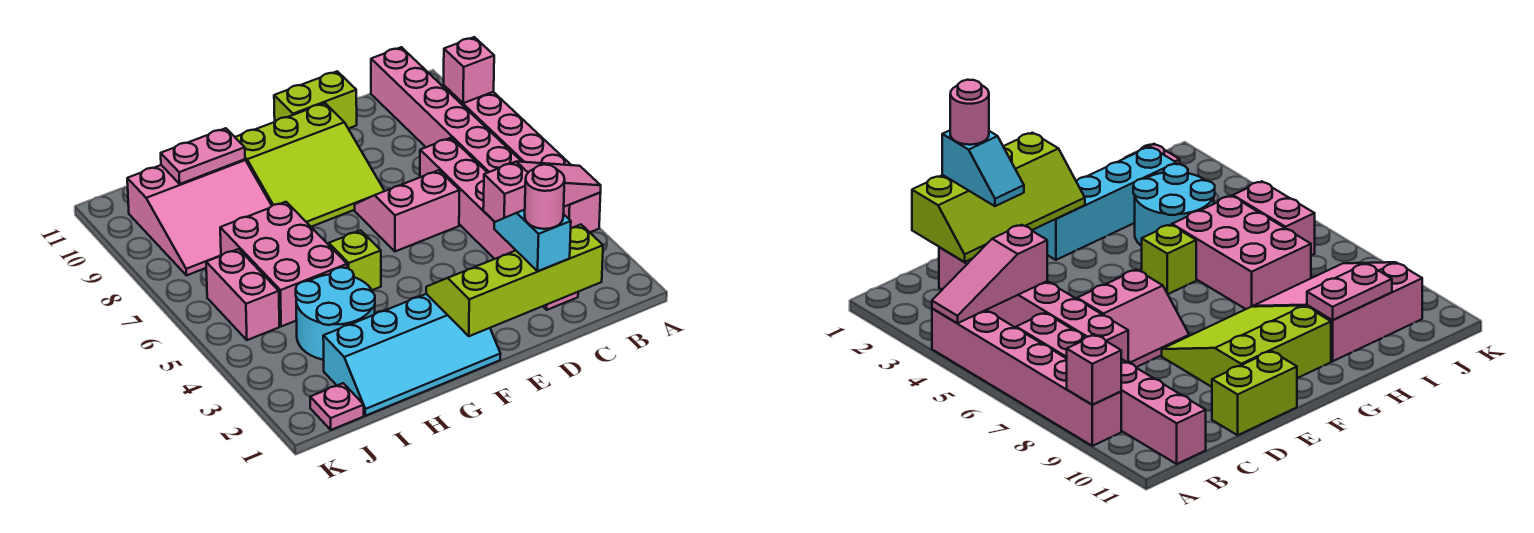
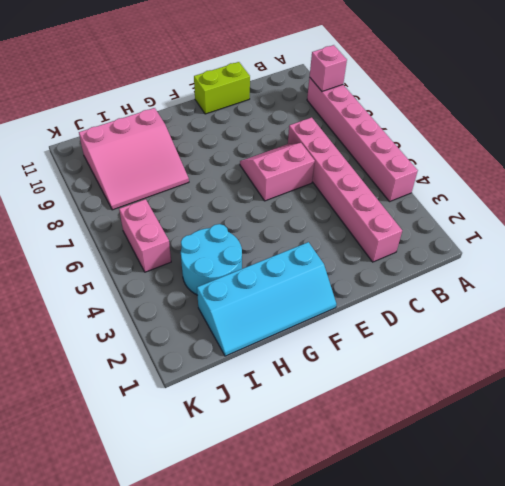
none -> pink 1x6 brick [371,47,522,173]
none -> lime 3x3 slope [235,103,384,227]
none -> lime 1x1 brick [329,230,381,290]

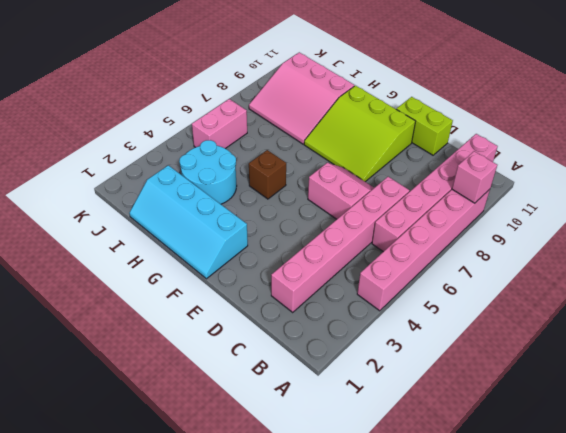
brown 1x1 brick [249,150,286,199] -> lime 1x1 brick [329,230,381,290]
none -> pink 2x3 brick [220,202,347,327]
none -> pink 1x1 plate [310,383,364,430]
none -> pink 1x3 slope [483,162,601,222]

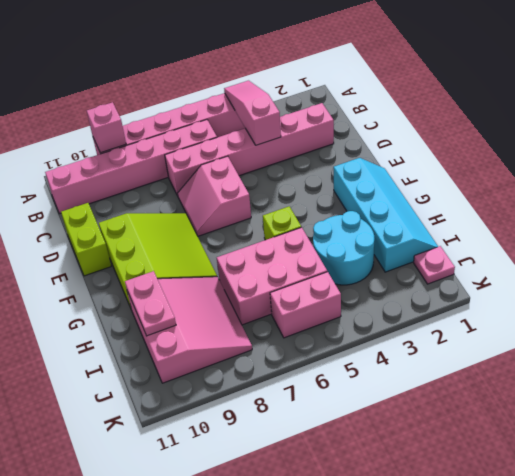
none -> lime 2x4 slope [426,225,603,336]
none -> cyan 1x2 slope [494,210,571,271]
none -> pink 1x1 round brick [525,164,565,229]

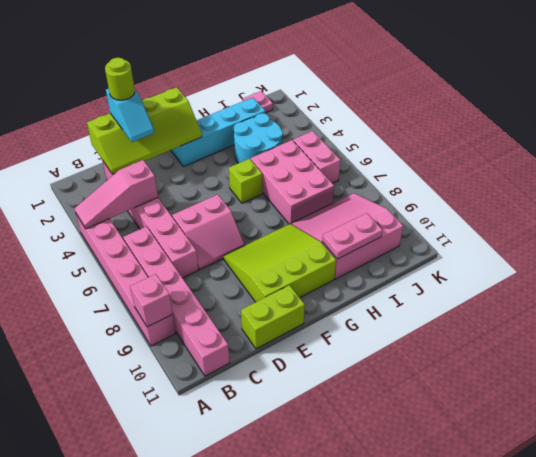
lime 1x1 round brick [105,58,135,100] -> pink 1x1 round brick [525,164,565,229]

